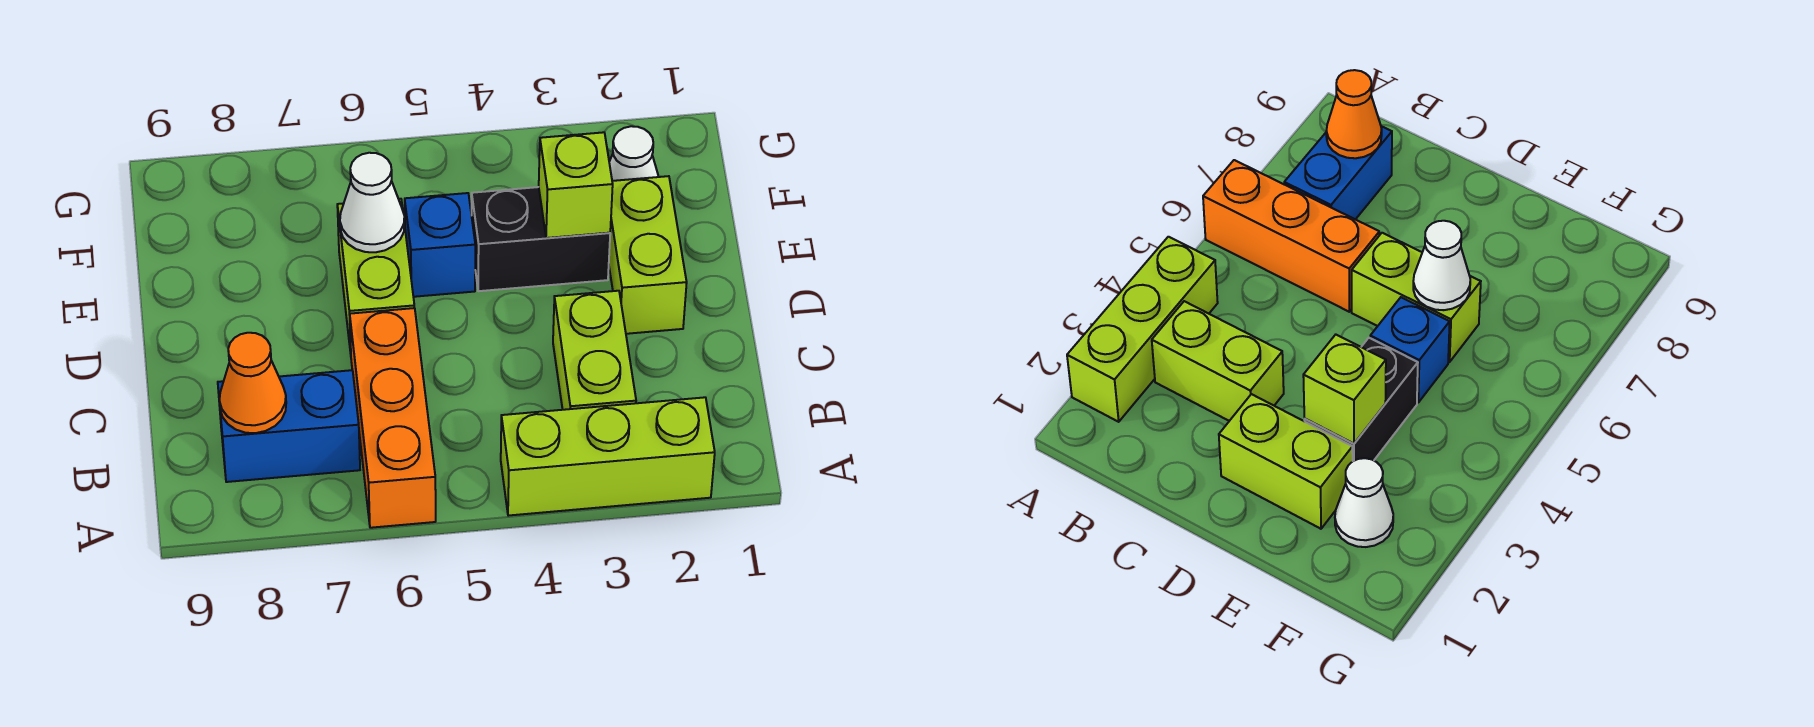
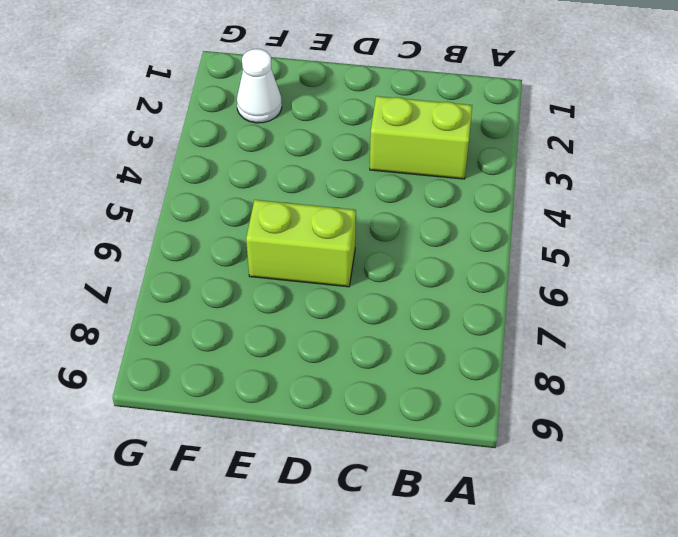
none -> lime 1x3 brick [501,397,715,516]
none -> orange 1x3 brick [350,308,436,528]
none -> blue 1x2 brick [218,370,360,482]

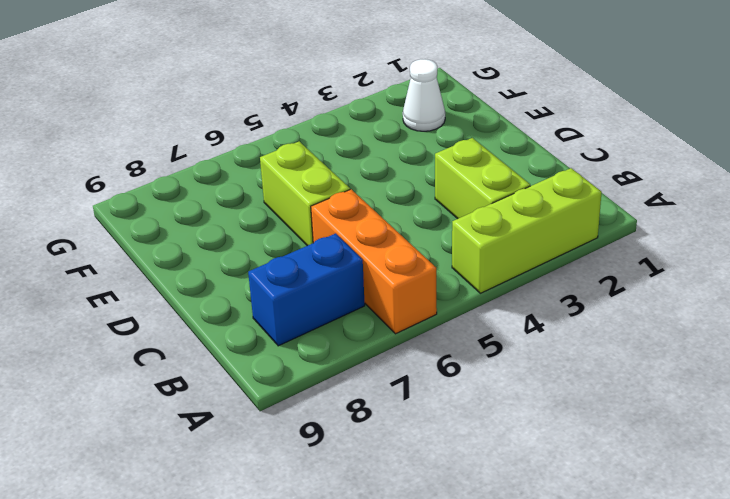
none -> lime 1x2 brick [609,176,687,334]
none -> black 1x2 brick [472,187,610,291]
none -> blue 1x1 brick [405,193,475,297]

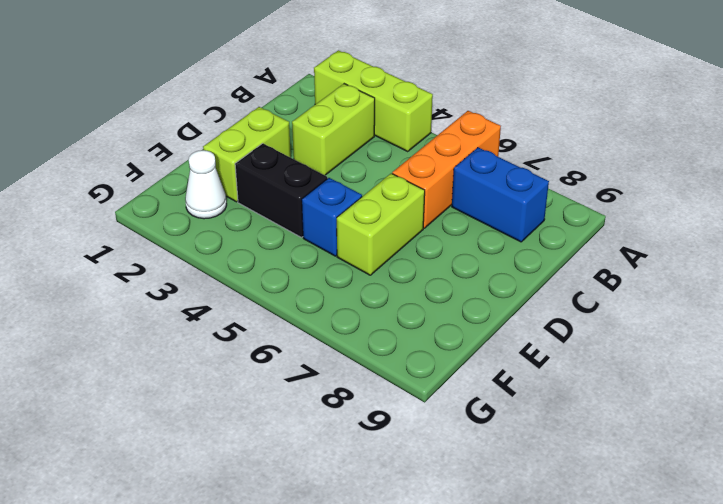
none -> orange 1x1 cone [219,333,286,433]
none -> lime 1x1 brick [539,132,613,238]
none -> white 1x1 cone [340,153,404,252]

